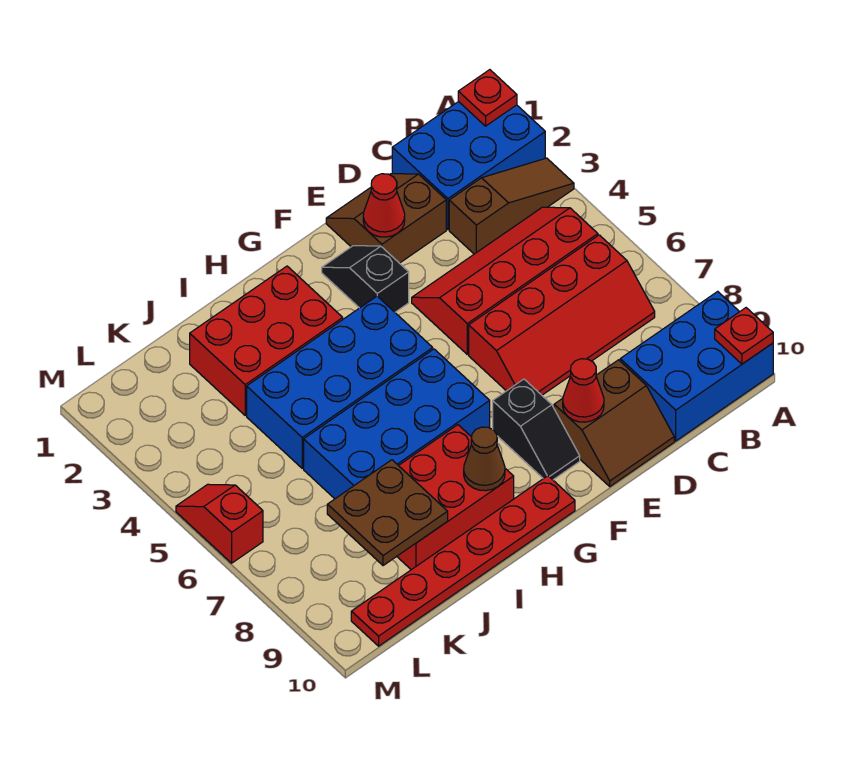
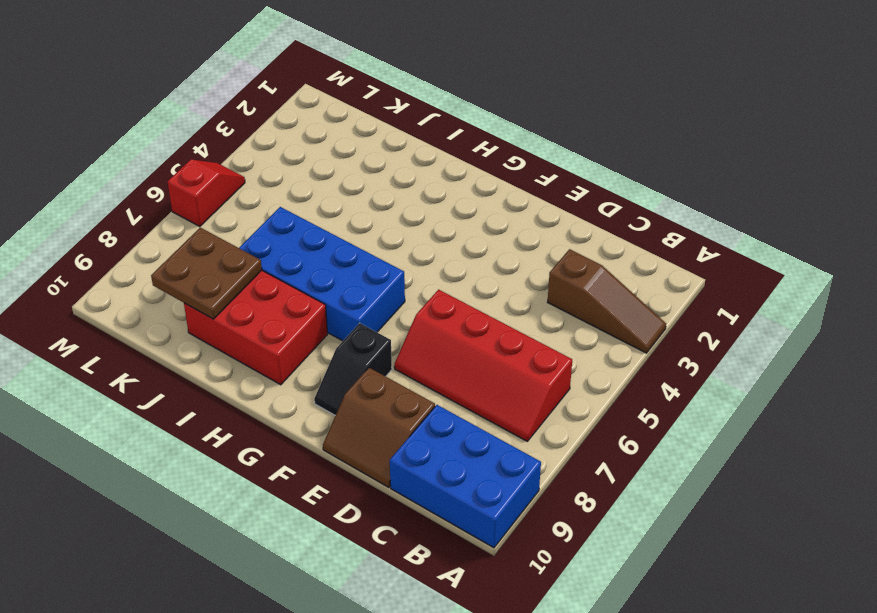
none -> blue 2x3 brick [392,102,545,229]
none -> red 2x4 slope [412,207,598,354]
none -> brown 2x2 slope [326,174,446,263]

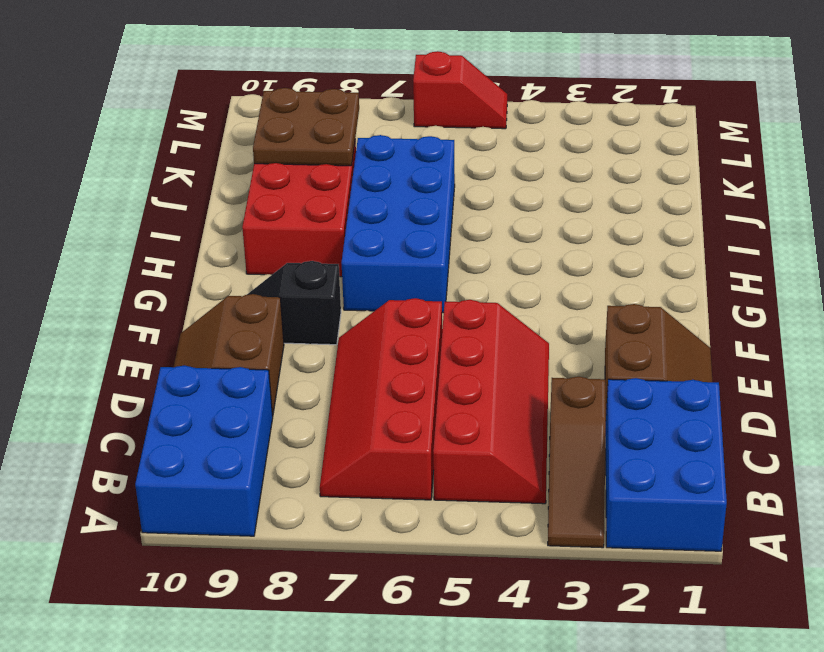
none -> black 1x2 slope [322,246,409,312]
none -> blue 2x4 brick [247,296,433,468]
none -> red 1x6 plate [351,476,575,646]

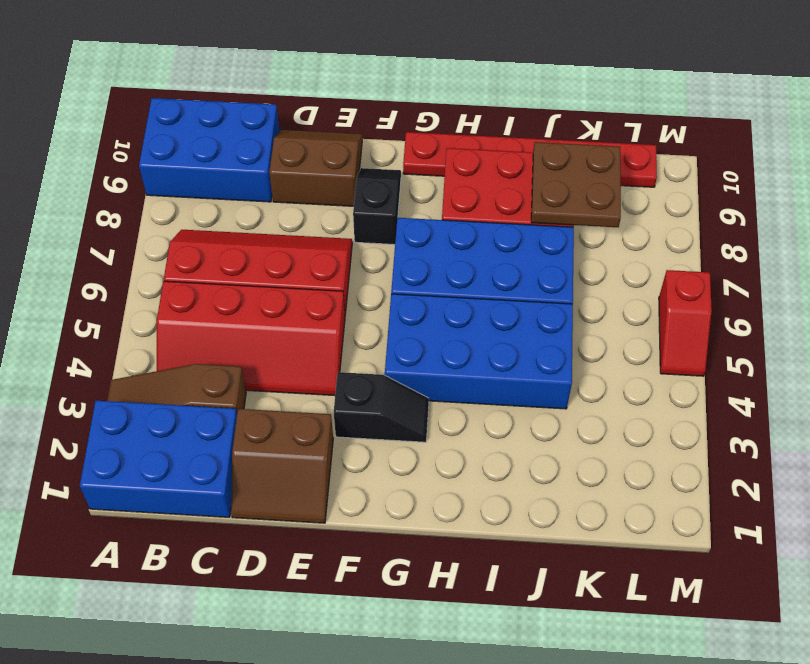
black 1x2 slope [334,372,429,442] -> black 1x2 slope turned to [322,246,409,312]
none -> red 2x3 brick [190,266,343,415]
none -> red 1x1 plate [458,70,517,126]
none -> red 1x1 plate [715,308,773,364]

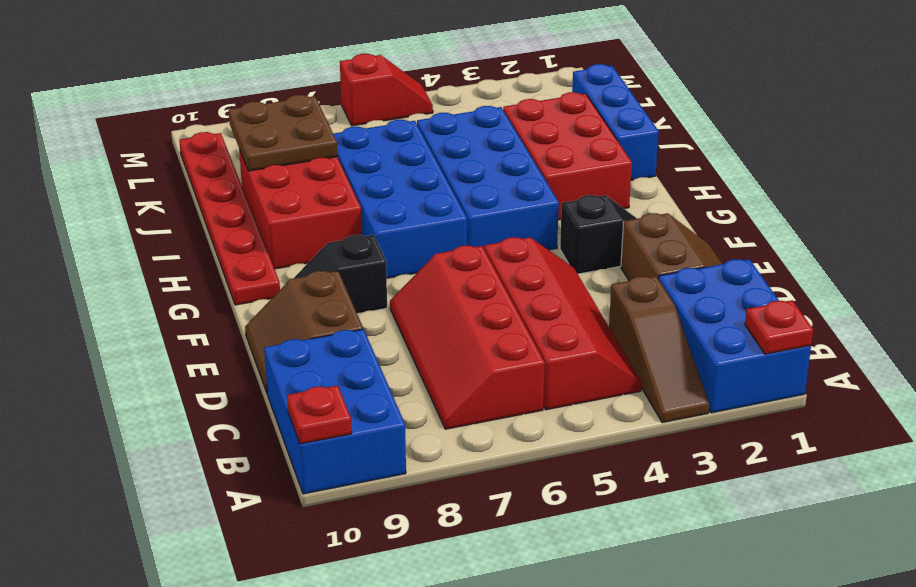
blue 1x3 brick [572,64,659,180] -> none
none -> red 1x1 cone [363,174,405,237]
none -> red 1x1 cone [563,359,604,422]
none -> brown 1x1 cone [464,427,505,491]

